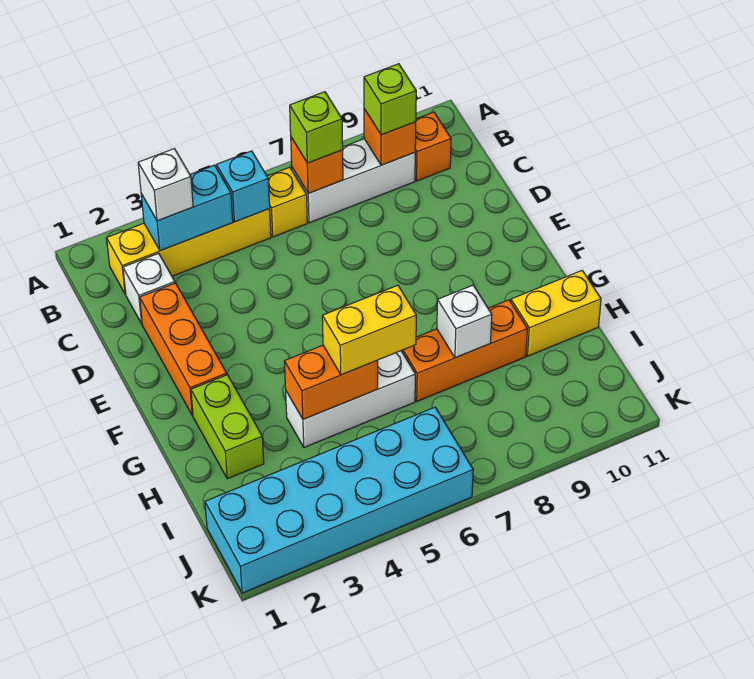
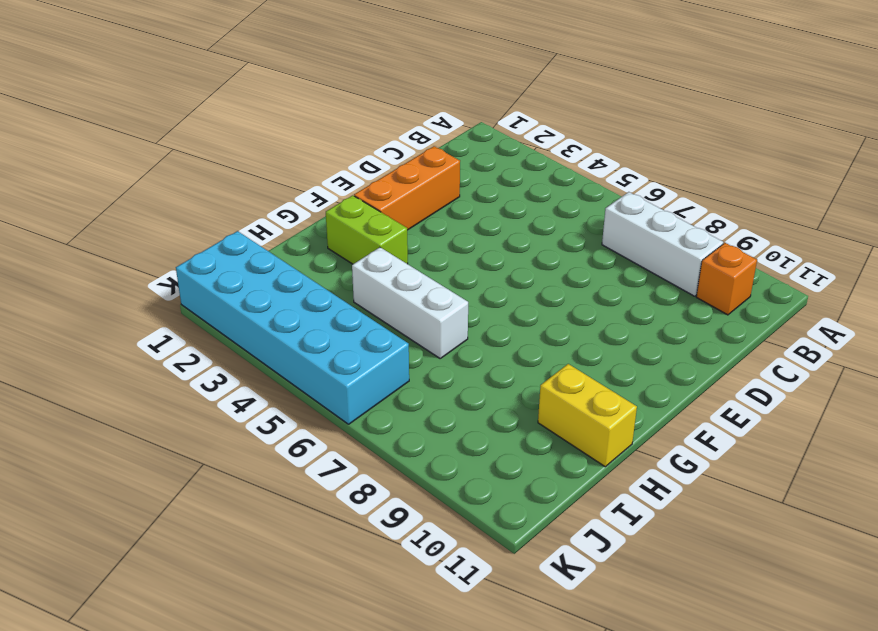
lime 1x2 brick [326,195,408,264] -> lime 1x2 brick turned to [191,375,264,479]
none -> yellow 1x4 brick [106,209,271,294]
none -> yellow 1x1 brick [267,167,307,237]
none -> white 1x1 brick [123,253,175,324]

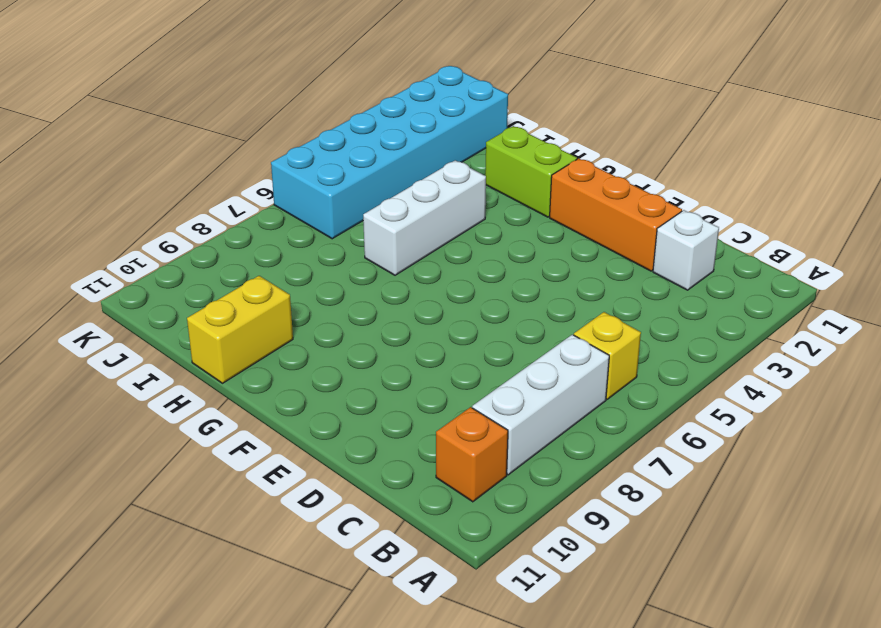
none -> yellow 1x4 brick [106,209,271,294]
none -> orange 1x3 brick [401,300,528,401]
none -> cyan 1x2 brick [141,165,233,251]

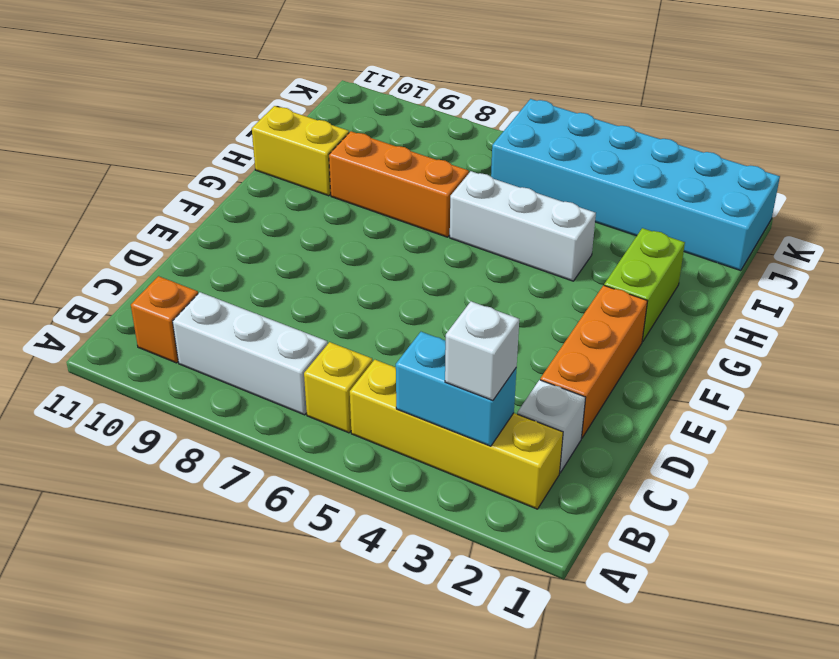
none -> cyan 1x1 brick [216,151,270,222]
none -> orange 1x1 brick [291,137,343,193]
none -> orange 1x1 brick [364,109,416,165]

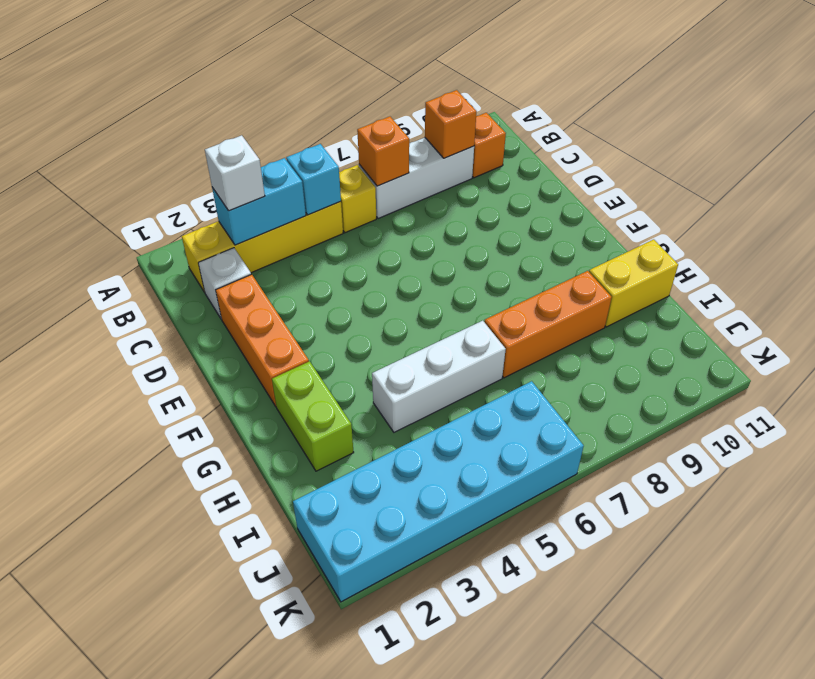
none -> orange 1x2 brick [284,345,378,419]
none -> white 1x1 brick [437,285,492,358]
none -> lime 1x1 brick [290,92,343,163]

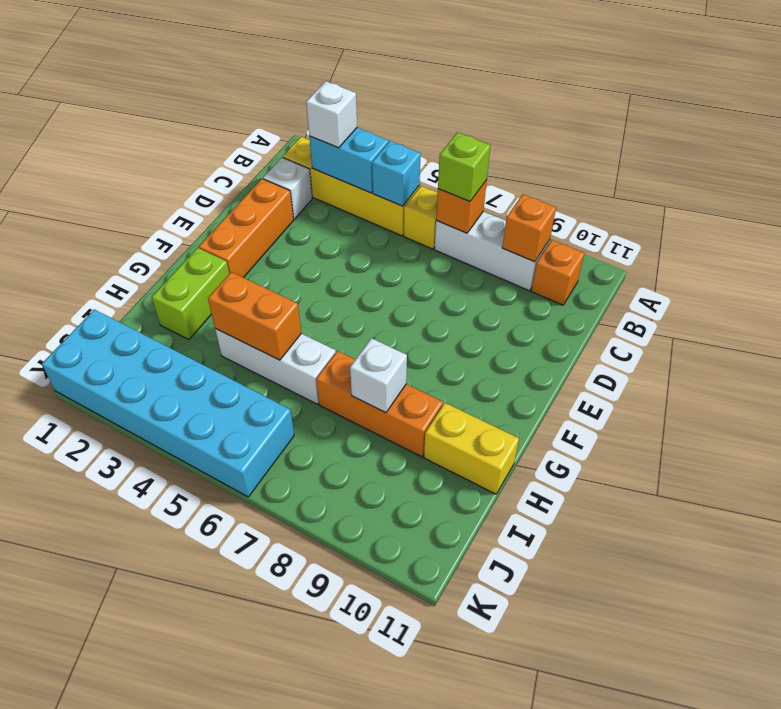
none -> lime 1x1 brick [364,64,416,135]
none -> yellow 1x2 brick [322,285,416,375]

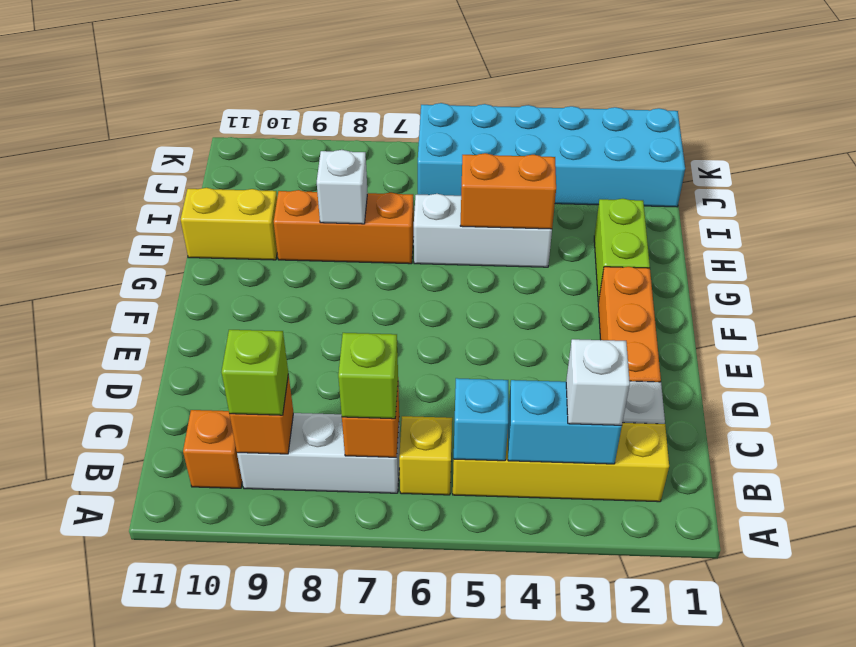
none -> yellow 1x2 brick [322,285,416,375]

